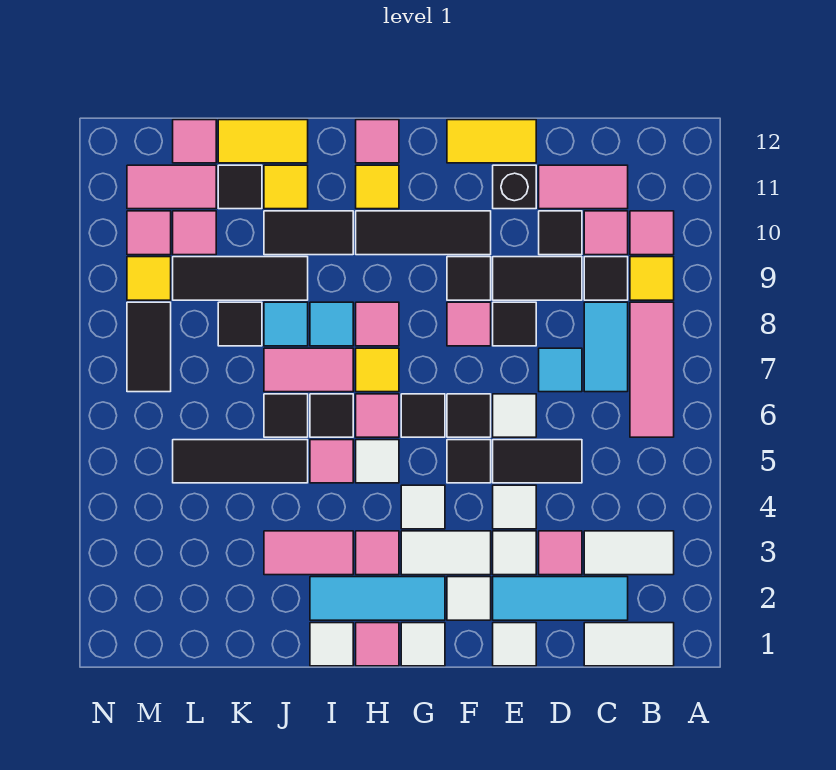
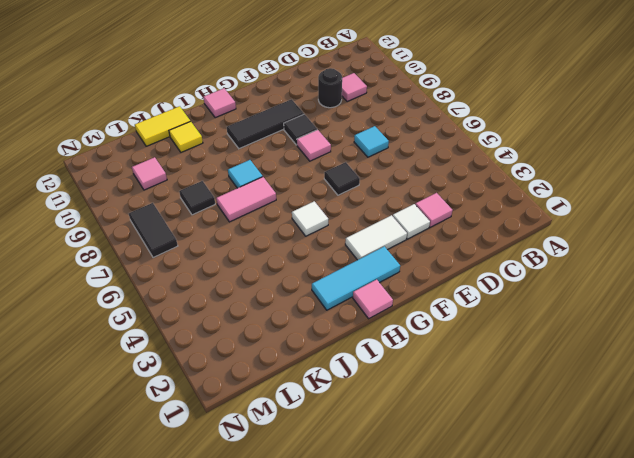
black 1x1 round brick [318,68,342,108] -> black 1x1 tile [539,211,582,255]
none -> white 1x2 tile [584,623,674,666]
none -> white 1x2 tile [584,531,674,575]
none -> pink 1x3 tile [630,302,674,437]
none -> yellow 1x1 tile [630,257,674,300]

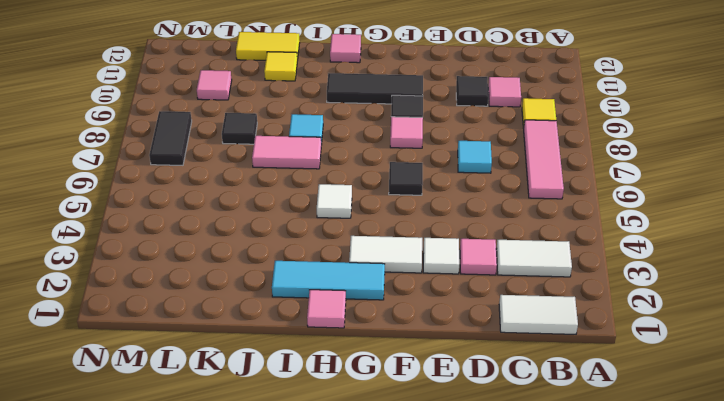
none -> pink 1x1 tile [630,211,674,255]
none -> cyan 1x3 tile [493,577,628,620]
none -> cyan 1x2 tile [584,302,628,392]
none -> black 1x1 tile [584,257,628,300]

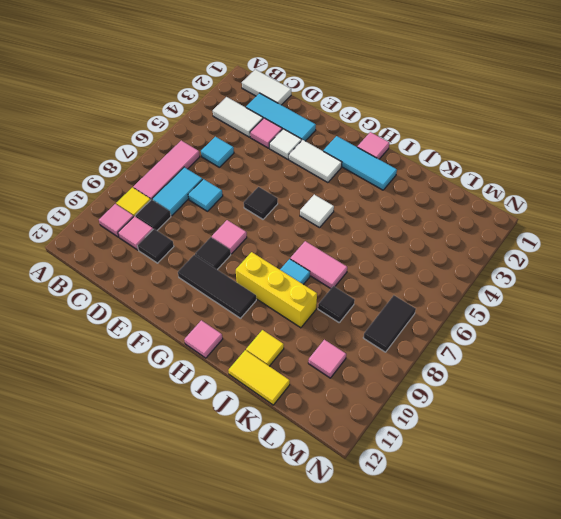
cyan 1x1 tile [201,137,234,167] -> cyan 1x1 tile moved to [264,302,308,346]
yellow 1x3 brick [236,252,317,328] -> black 1x3 tile [173,257,308,300]
none -> pink 1x2 tile [539,165,628,209]
none -> black 1x2 tile [493,440,582,483]
none -> black 1x2 tile [493,257,582,300]
none -> white 1x1 tile [493,623,536,666]

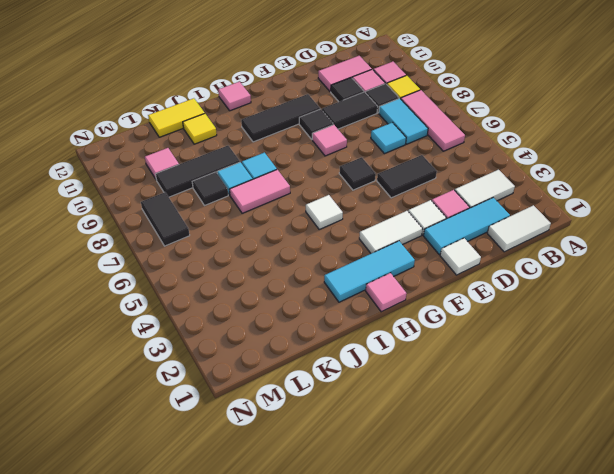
none -> white 1x1 tile [493,485,536,529]
none -> white 1x1 tile [493,394,536,437]
none -> black 1x1 tile [493,302,536,346]
none -> black 1x1 brick [493,165,536,209]

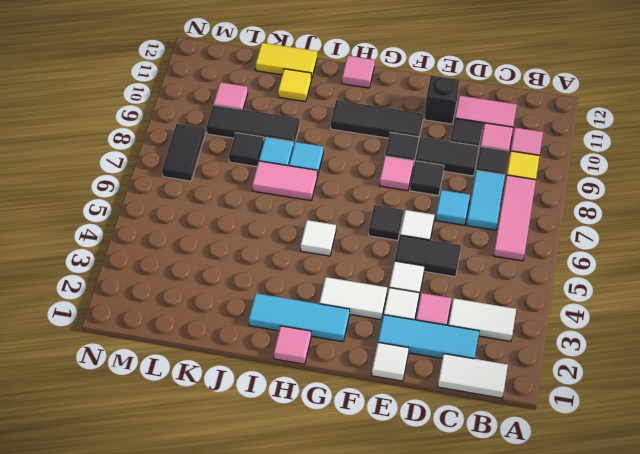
none -> yellow 1x2 tile [447,120,536,163]
none -> white 1x1 tile [447,577,491,620]
none -> black 1x1 tile [447,440,491,483]
none -> white 1x1 tile [401,623,445,666]

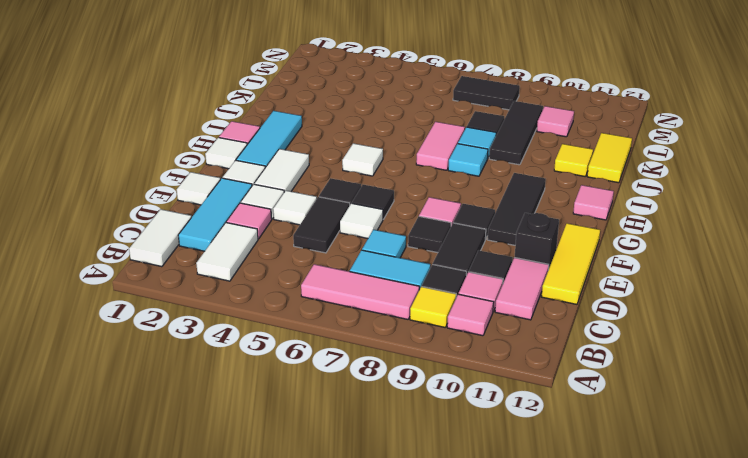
yellow 1x3 tile [542,223,600,304] -> yellow 1x2 tile [447,120,536,163]
none -> white 1x1 tile [401,485,445,529]
none -> black 1x1 tile [401,394,445,437]
none -> pink 1x1 tile [356,531,399,575]
none -> pink 1x1 tile [356,394,399,437]

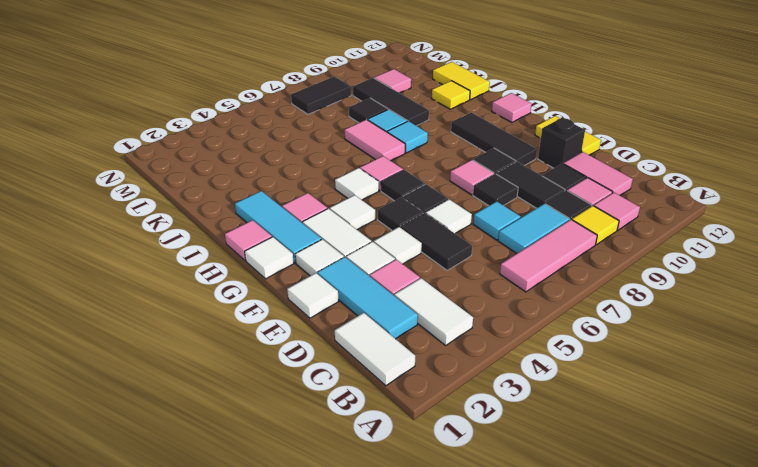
none -> yellow 1x1 tile [356,348,399,392]
none -> pink 1x1 tile [356,302,399,346]
none -> yellow 1x1 tile [356,165,399,209]
none -> white 1x1 tile [310,623,353,666]

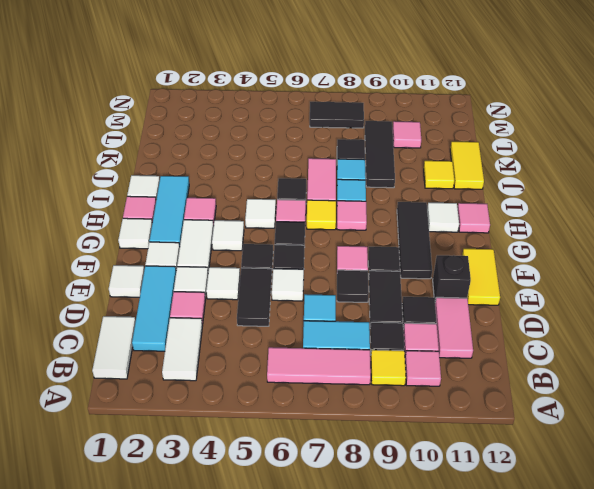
white 1x1 tile [427,203,459,232] -> yellow 1x1 tile [356,165,399,209]
none -> pink 1x2 tile [264,531,353,575]
none -> pink 1x1 tile [310,440,353,483]
none -> black 1x2 tile [264,211,353,255]
none -> black 1x3 tile [173,440,308,483]

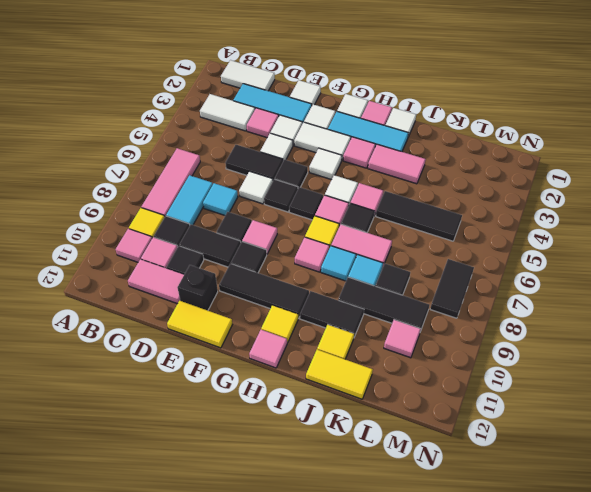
none -> black 1x1 tile [264,394,308,437]
none -> black 1x1 tile [218,165,262,209]
none -> pink 1x2 tile [127,165,216,209]
none -> pink 1x1 tile [173,120,216,163]

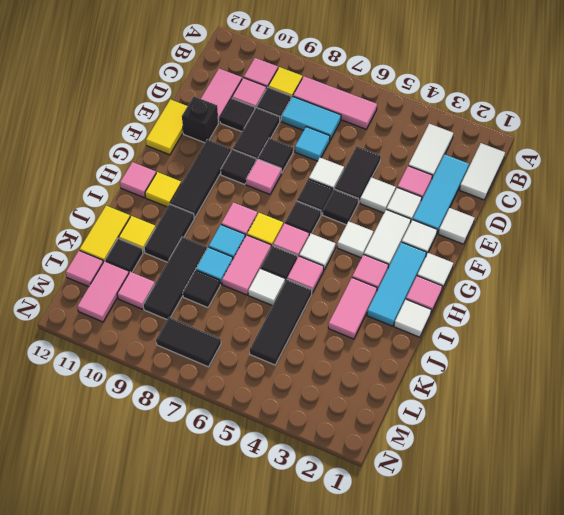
white 1x1 tile [248,268,285,306] -> black 1x1 tile [264,394,308,437]
none -> yellow 1x1 tile [127,257,171,300]
none -> pink 1x1 tile [127,211,171,255]

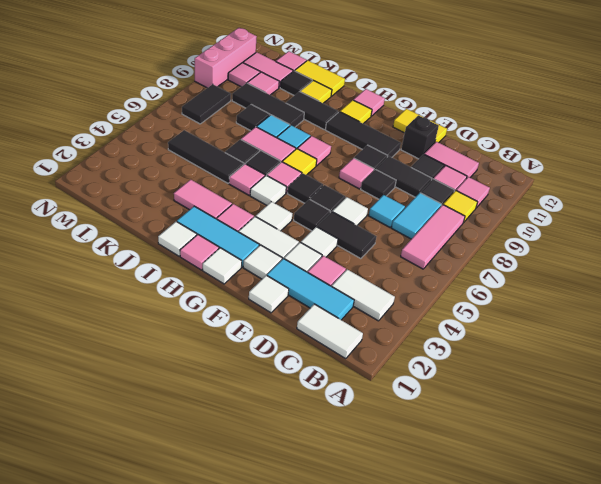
pink 1x3 brick [195,28,257,88] -> none
none -> yellow 1x1 tile [127,257,171,300]

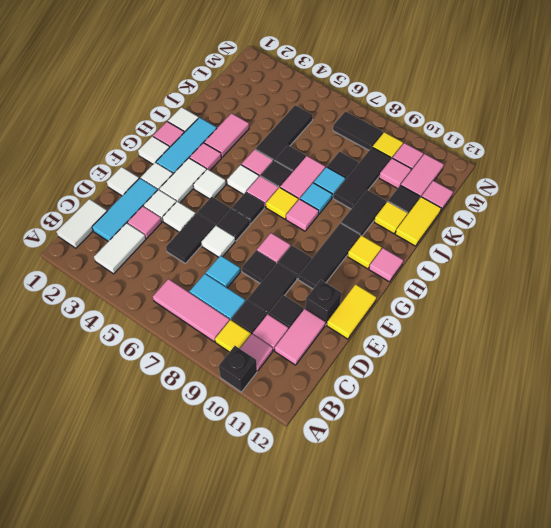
black 1x1 brick [219,346,257,392] -> none

